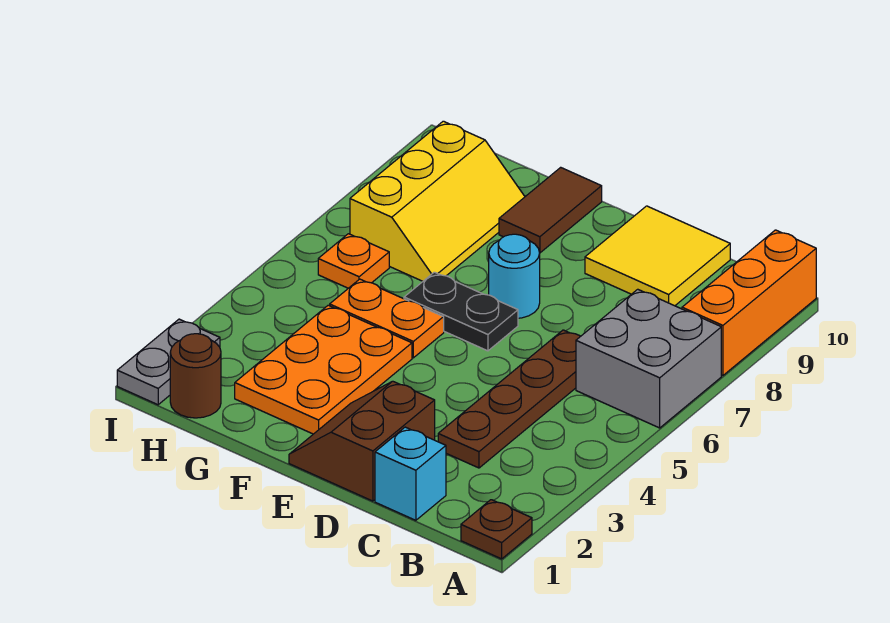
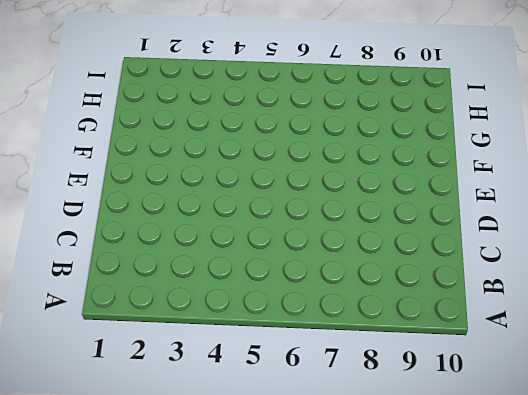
none -> brown 1x1 plate [461,500,532,559]
none -> grey 2x2 brick [576,289,721,428]
none -> orange 1x3 brick [682,230,816,376]

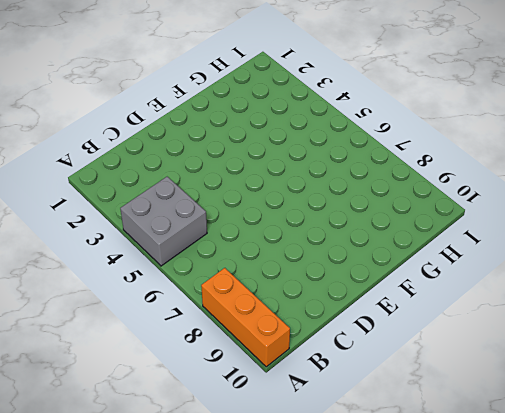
grey 2x2 brick [120,177,207,266] -> grey 2x2 brick moved to [576,289,721,428]
none -> brown 1x1 plate [461,500,532,559]
none -> cyan 1x1 brick [375,427,446,520]
none -> brown 1x4 plate [438,330,580,468]

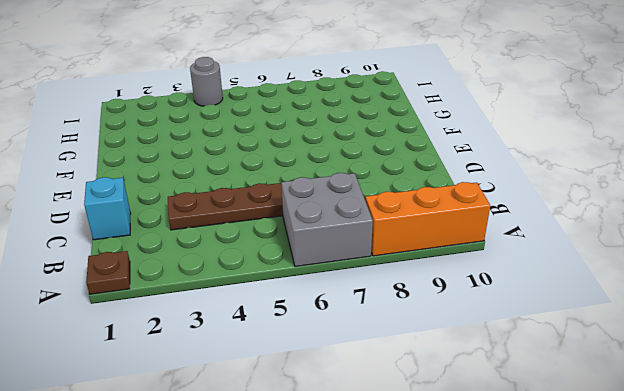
grey 1x1 round brick [190,57,223,106] -> none
none -> yellow 2x2 tile [585,206,730,306]
none -> brown 2x2 slope [289,381,435,501]
none -> black 1x2 plate [404,272,518,351]

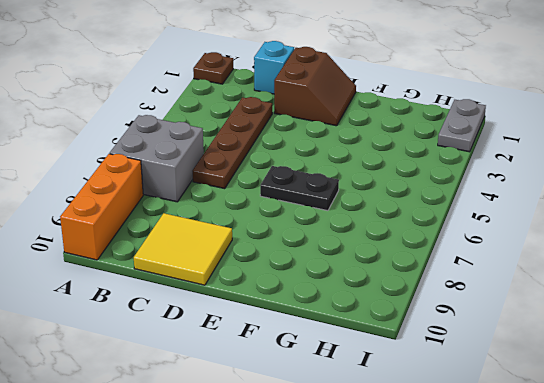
none -> cyan 1x1 round brick [489,234,540,318]
none -> orange 2x3 plate [235,305,412,434]
none -> orange 1x2 plate [330,279,444,358]

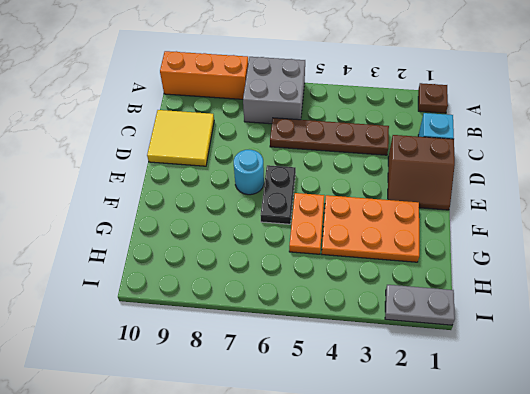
none -> brown 1x2 tile [499,167,602,253]
none -> yellow 2x3 slope [350,121,525,281]
none -> brown 1x1 round brick [170,334,221,418]

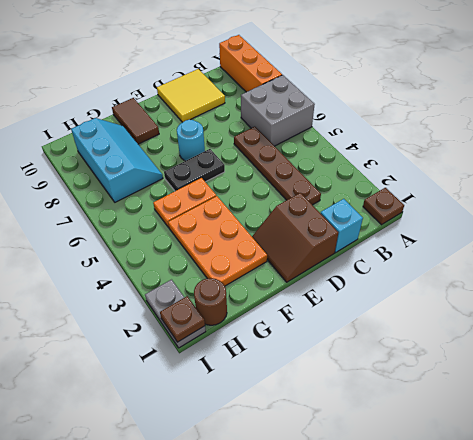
cyan 2x3 slope [71,118,163,202] -> yellow 2x3 slope [350,121,525,281]
brown 1x1 plate [160,296,205,342] -> none
none -> orange 1x1 plate [318,234,389,288]

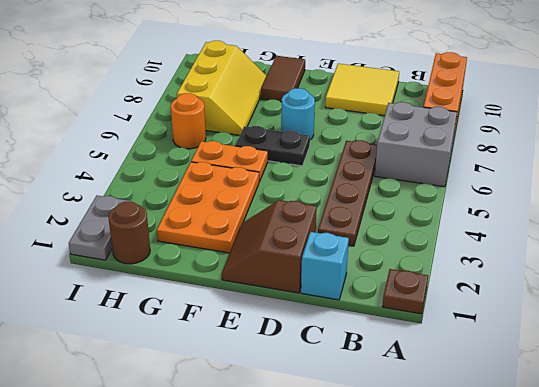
orange 1x1 round brick [171,93,206,149] -> orange 1x1 plate [318,234,389,288]

